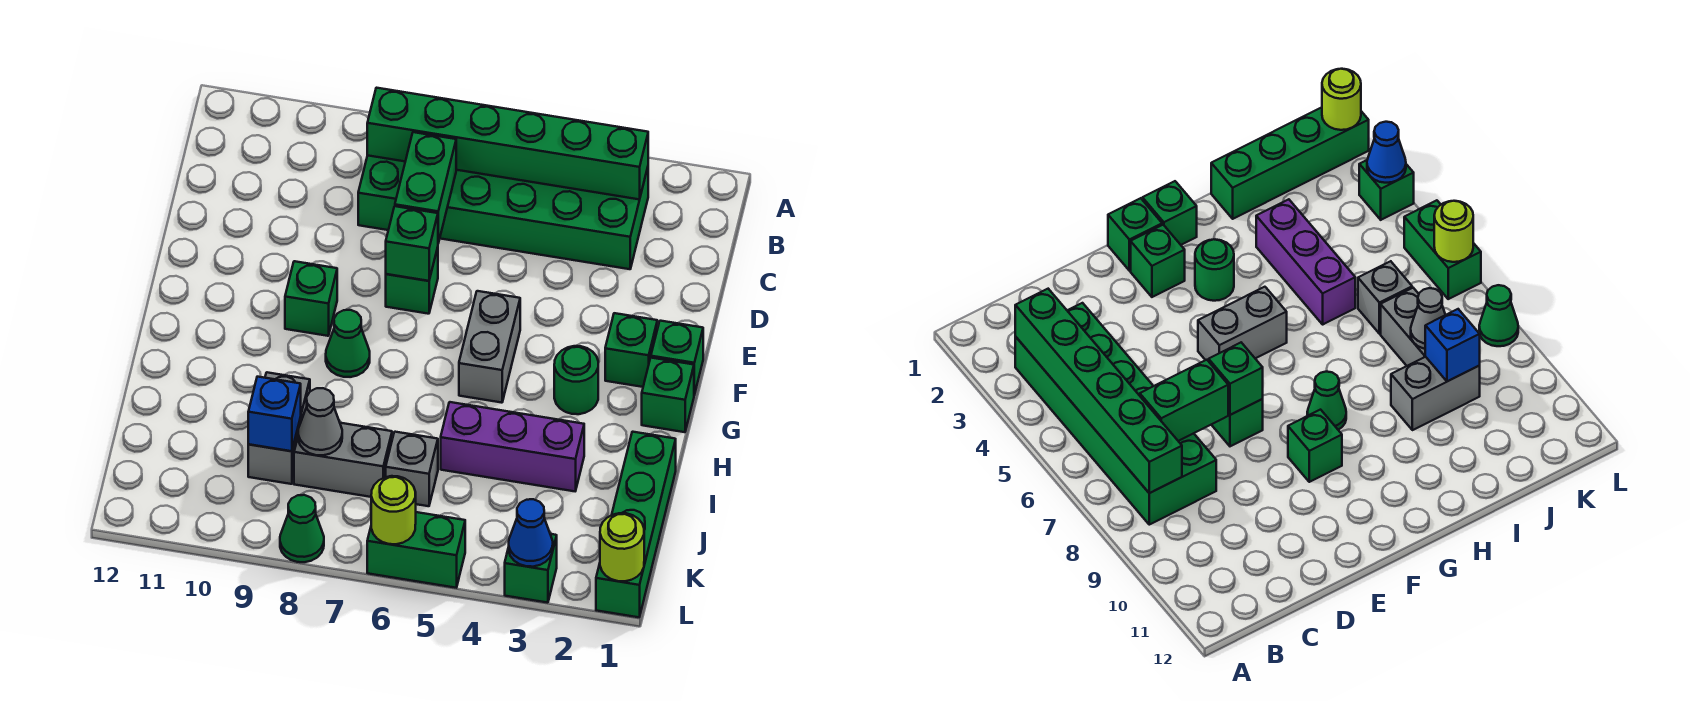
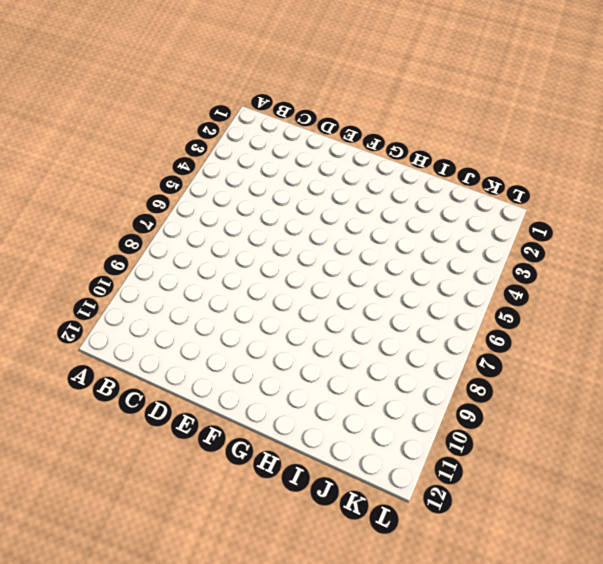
none -> green 2x6 brick [358,155,648,269]
none -> green 1x1 brick [386,247,438,314]
none -> green 1x1 brick [651,321,703,395]

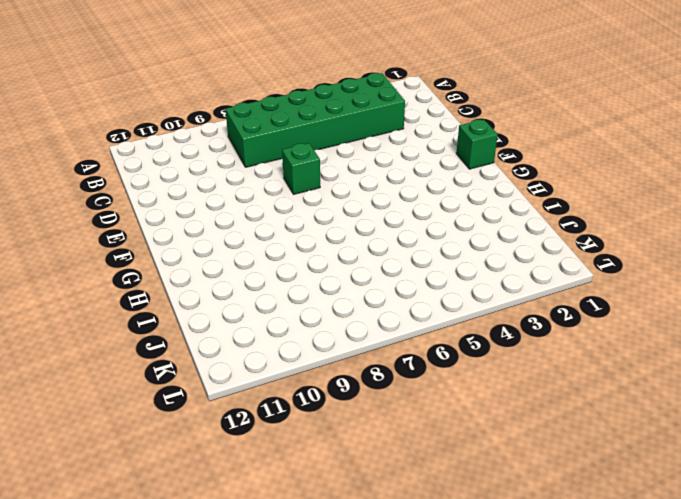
none -> green 1x1 brick [605,313,657,387]
none -> grey 1x2 brick [459,291,520,403]
none -> green 1x1 brick [285,261,337,336]

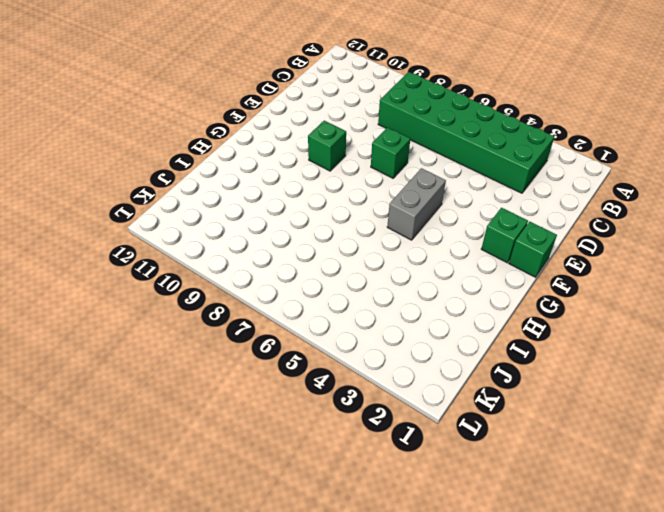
none -> green 1x1 brick [642,358,694,432]
none -> green 1x1 round brick [554,346,598,414]
none -> green 1x1 cone [326,310,370,377]

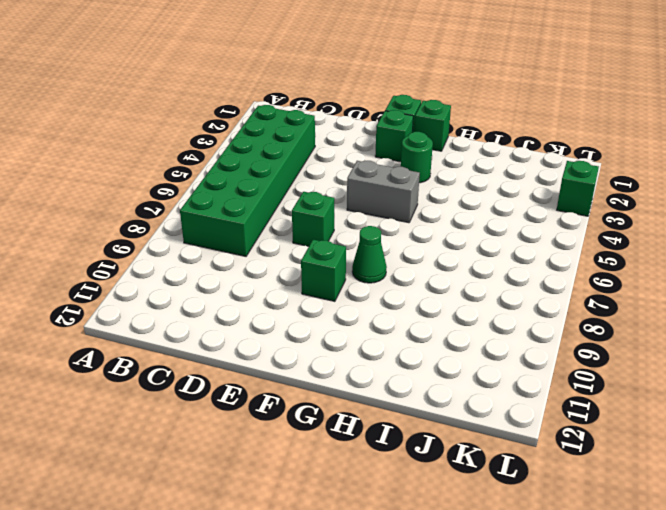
none -> green 1x4 brick [596,432,676,617]
none -> purple 1x3 brick [441,402,584,491]
none -> grey 1x2 brick [248,372,310,484]

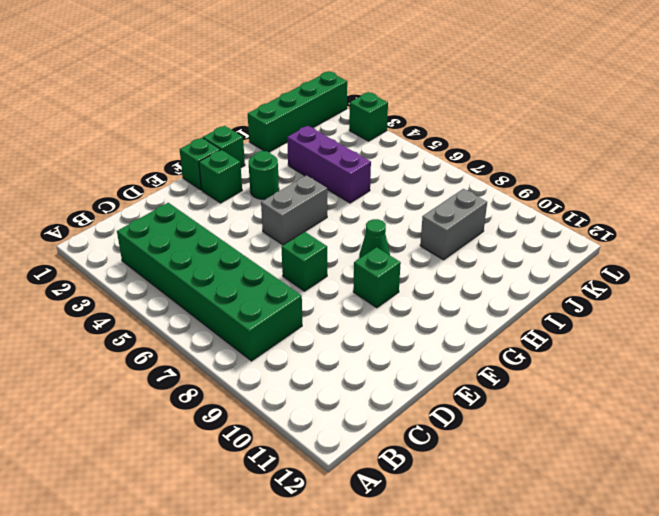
none -> grey 1x1 brick [386,432,438,506]
none -> grey 1x2 brick [294,423,392,497]
none -> green 1x2 brick [367,512,465,588]

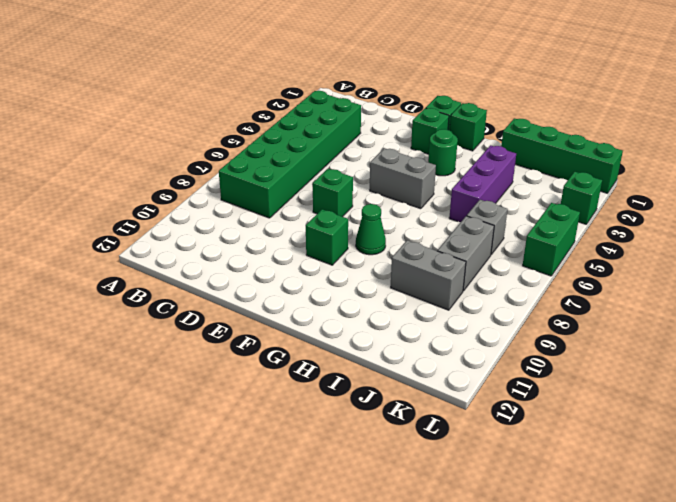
none -> green 1x1 cone [280,495,324,562]
none -> green 1x6 brick [367,88,648,200]
none -> green 1x2 brick [395,132,456,243]

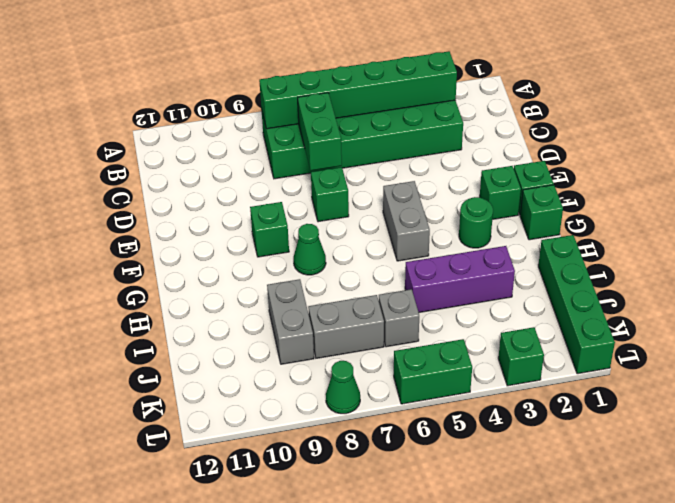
none -> green 1x1 brick [386,206,438,281]
none -> grey 1x1 cone [298,388,342,455]
none -> blue 1x1 brick [248,377,301,451]

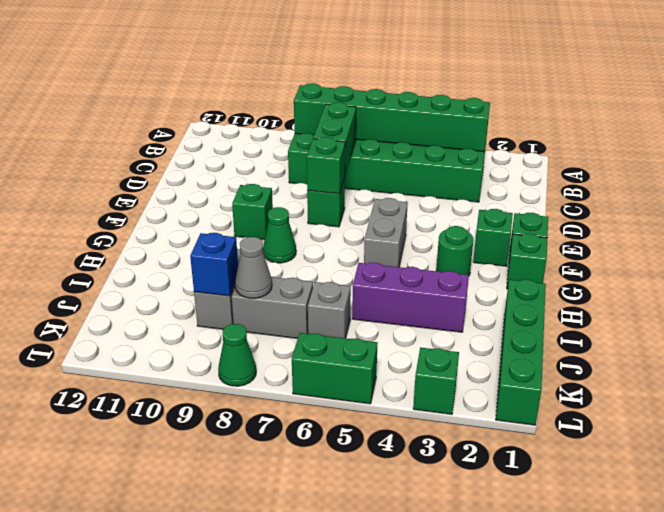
none -> lime 1x1 round brick [600,513,644,581]
none -> blue 1x1 cone [509,499,553,567]
none -> lime 1x1 round brick [371,476,416,544]

